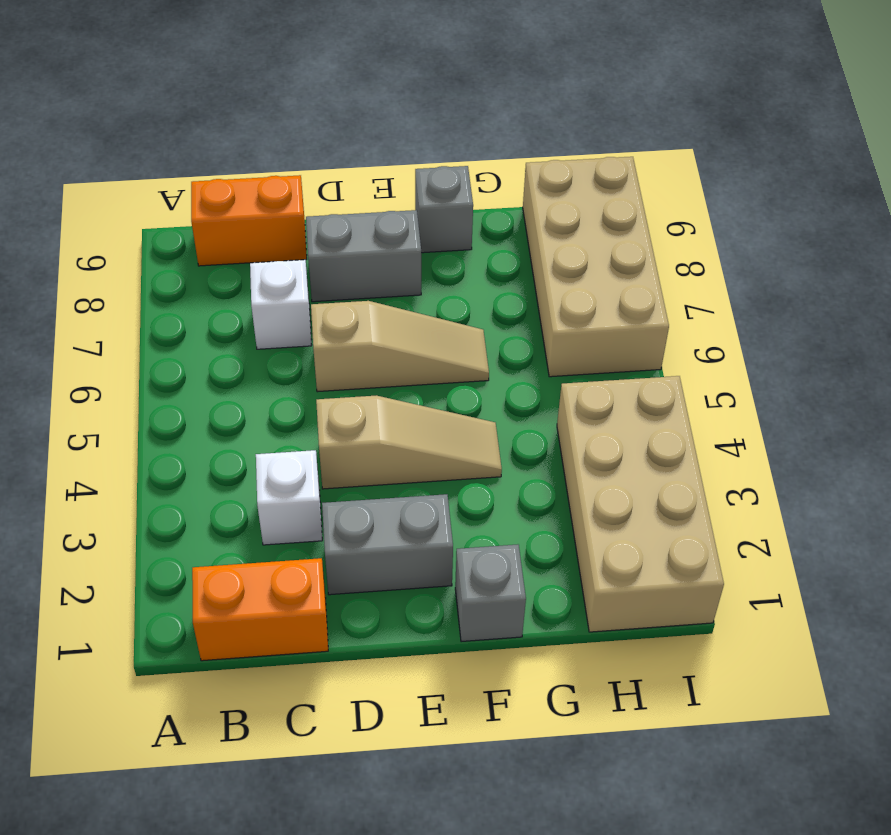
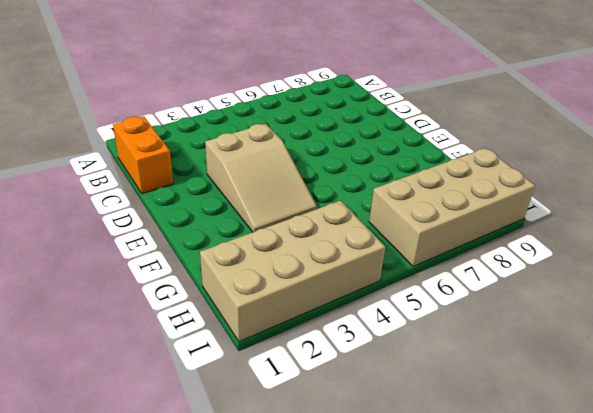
tan 2x3 slope [205,124,317,232] -> tan 1x3 slope [316,395,502,489]
none -> orange 1x2 brick [191,175,307,266]
none -> white 1x1 brick [256,450,322,545]
none -> white 1x1 brick [250,260,312,349]

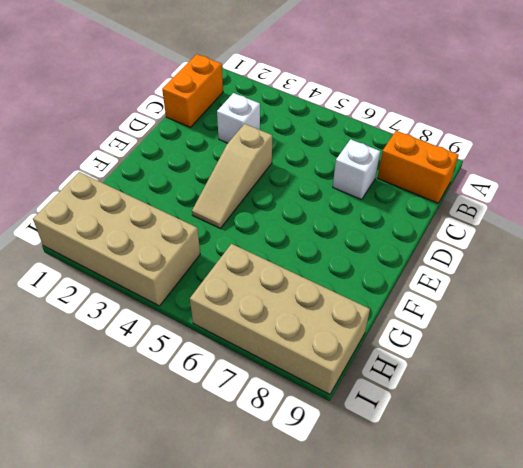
orange 1x2 brick [378,131,458,203] -> orange 1x2 brick turned to [191,175,307,266]
none -> grey 1x2 brick [322,494,453,595]
none -> tan 1x3 slope [311,301,489,392]
none -> grey 1x2 brick [306,210,421,302]

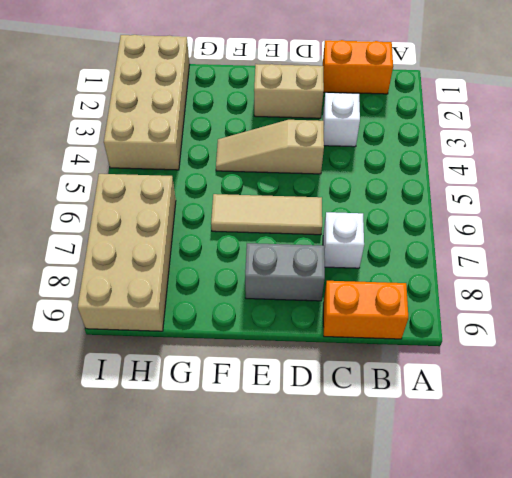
tan 1x2 brick [254,64,324,118] -> grey 1x2 brick [322,494,453,595]
tan 1x3 tile [211,194,322,235] -> tan 1x3 slope [311,301,489,392]
none -> grey 1x1 brick [455,545,526,642]
none -> grey 1x1 brick [415,166,473,253]

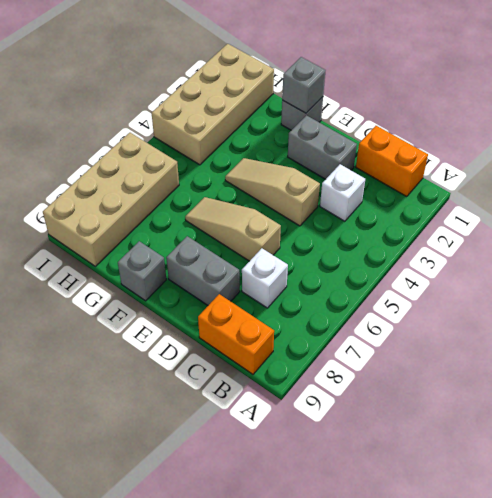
grey 1x1 brick [282,57,326,113] -> none

